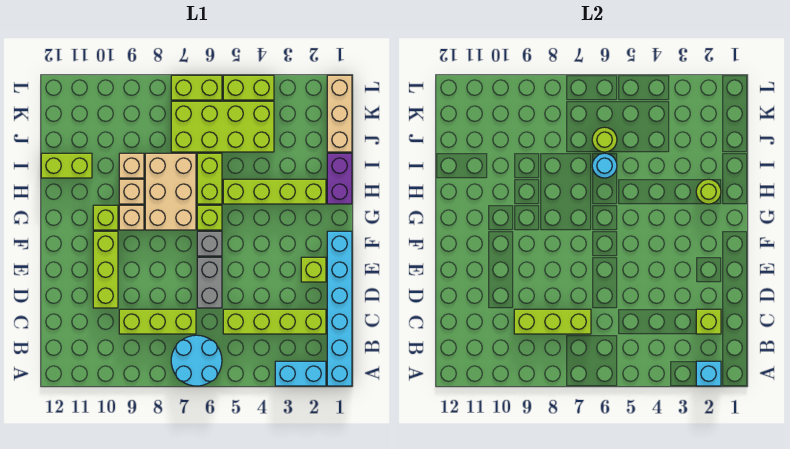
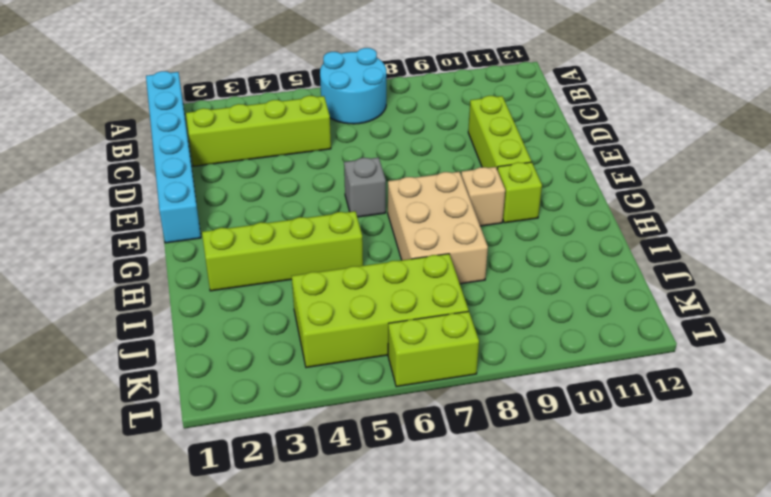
none -> cyan 1x2 brick [275,361,326,386]
none -> lime 1x3 brick [119,309,196,334]
none -> grey 1x2 brick [197,257,222,308]

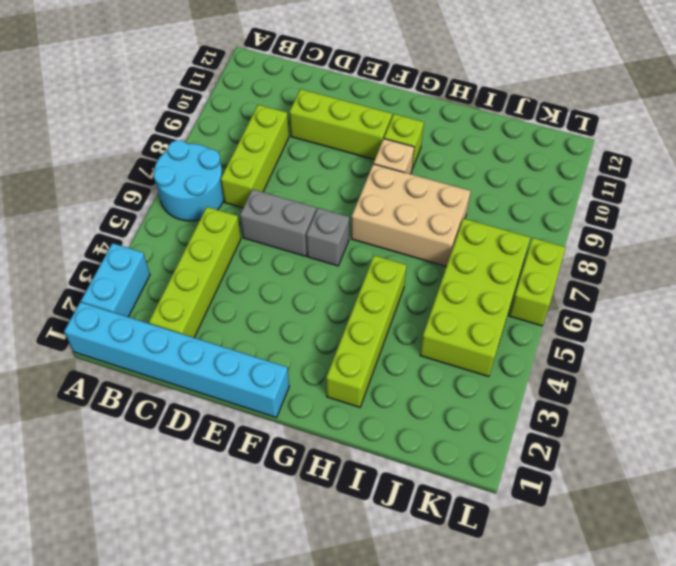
none -> lime 1x1 brick [301,257,326,282]
none -> lime 1x1 brick [197,205,222,230]
none -> purple 1x2 brick [327,153,352,204]

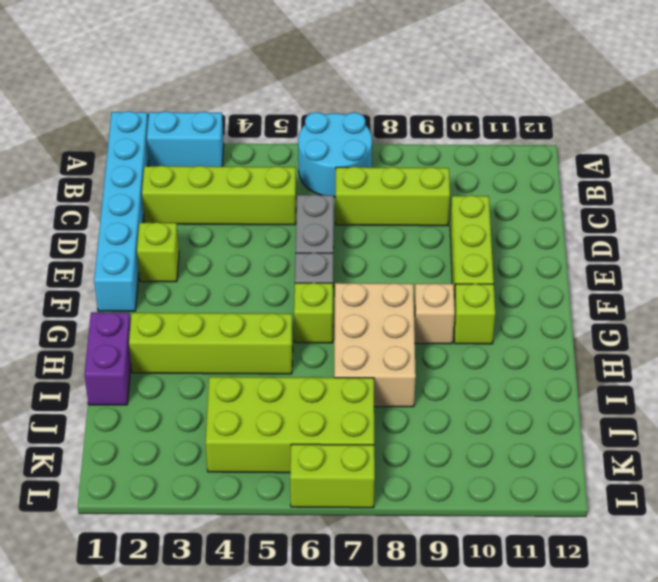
none -> lime 1x2 brick [197,153,222,204]
none -> tan 1x1 brick [119,179,144,204]
none -> tan 1x1 brick [119,153,144,178]

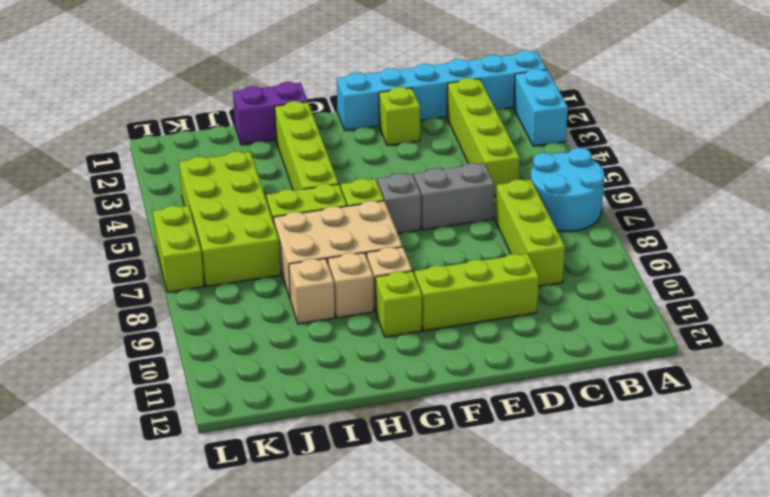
none -> lime 1x2 brick [41,153,92,178]
none -> tan 1x3 brick [327,75,352,152]
none -> lime 1x2 brick [223,75,274,100]

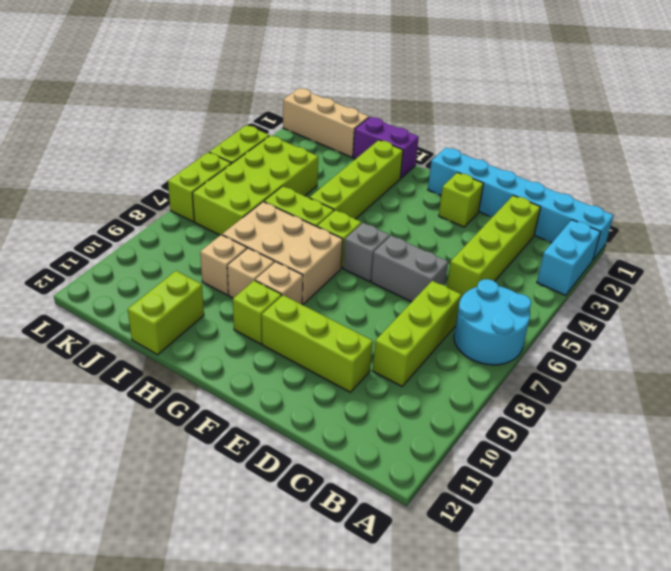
none -> cyan 1x1 brick [696,361,721,386]
none -> lime 1x1 brick [696,309,721,334]
none -> lime 1x3 brick [514,309,591,334]

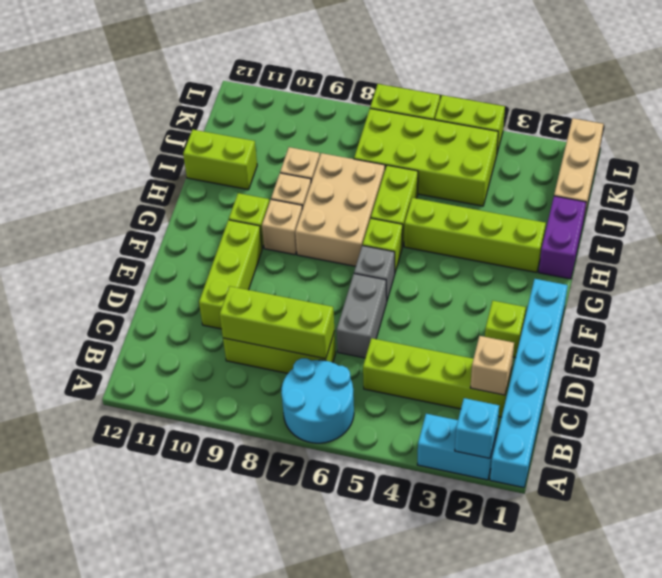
tan 1x1 brick [470,336,514,395] -> lime 1x1 brick [696,309,721,334]
none -> lime 1x1 round brick [696,179,721,204]
none -> cyan 1x1 round brick [592,153,617,178]
none -> lime 1x1 round brick [592,127,617,152]

